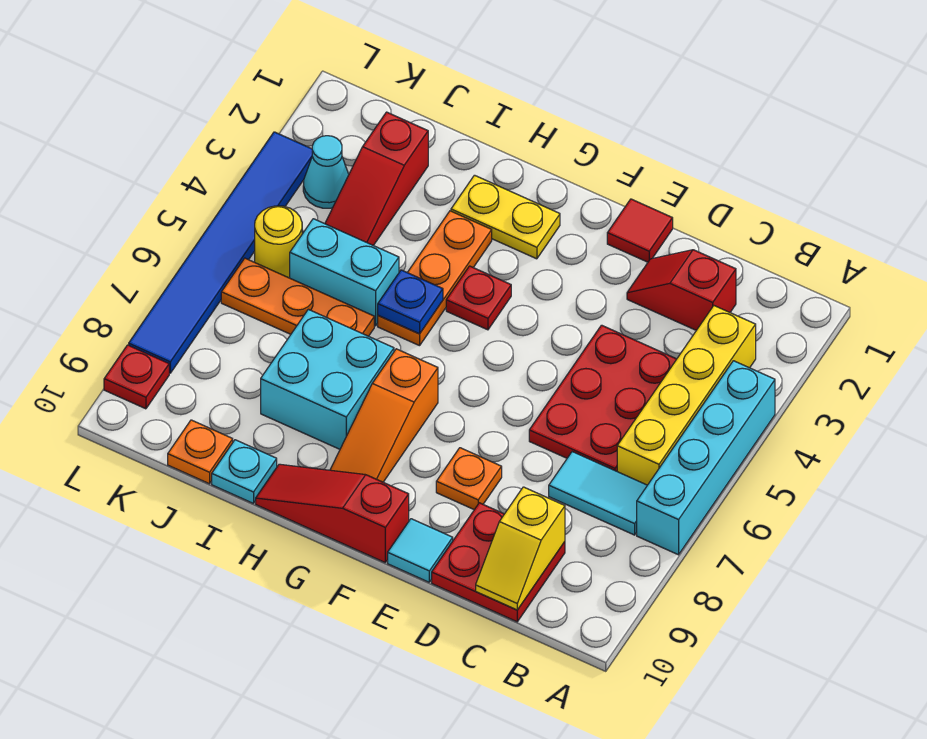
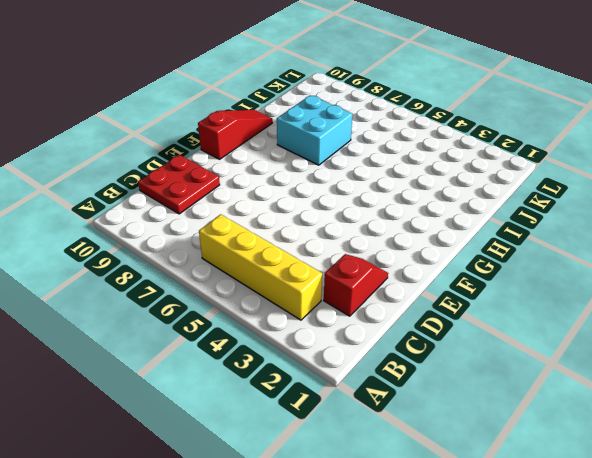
none -> cyan 1x4 brick [637,361,775,555]
none -> cyan 1x2 tile [549,452,647,535]
none -> red 2x3 plate [529,325,676,471]

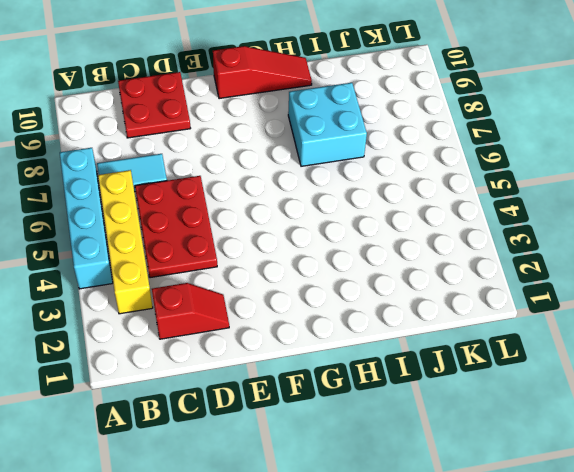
none -> red 1x1 tile [607,199,673,262]
none -> orange 1x1 plate [436,448,502,510]
none -> cyan 1x1 tile [388,519,453,582]

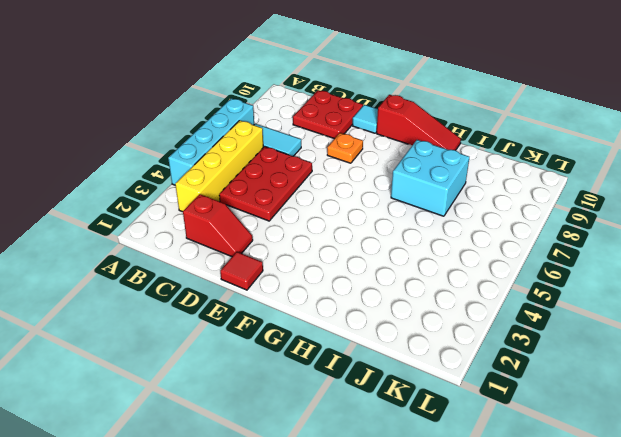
none -> yellow 1x2 plate [451,175,560,259]
none -> red 1x1 plate [446,266,511,330]
none -> orange 1x3 slope [330,349,438,482]

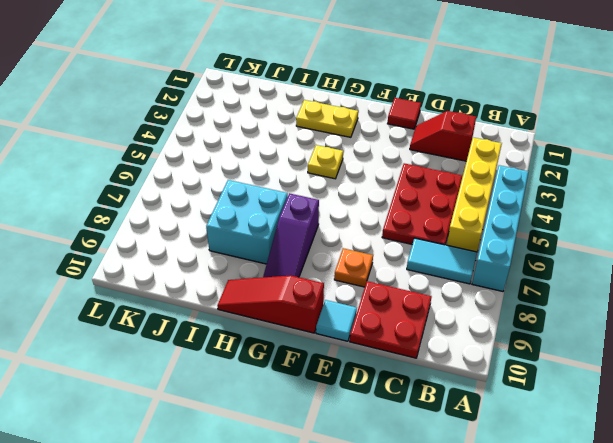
yellow 1x1 plate [308,145,343,179] -> red 1x1 plate [446,266,511,330]
purple 1x3 slope [263,193,319,277] -> orange 1x3 slope [330,349,438,482]
none -> orange 1x3 plate [378,211,492,346]
none -> cyan 1x2 brick [290,219,399,326]
none -> orange 1x3 plate [221,258,374,336]

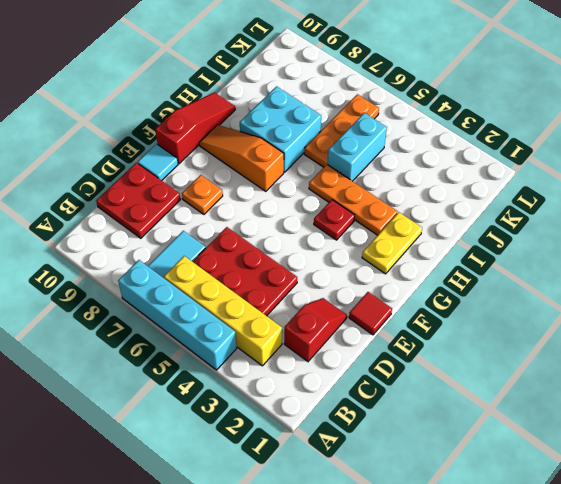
none -> cyan 1x1 plate [212,440,277,504]
none -> red 1x3 slope [325,112,428,245]
none -> orange 1x1 plate [168,420,233,484]

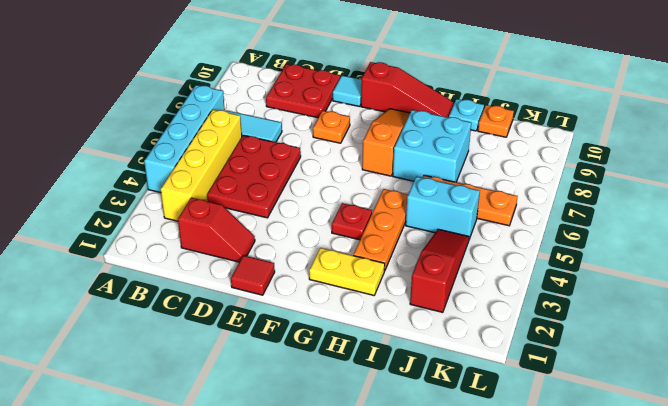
none -> cyan 1x1 cone [303,136,349,208]
none -> yellow 1x1 round brick [255,206,302,278]
none -> blue 1x6 tile [129,132,312,373]

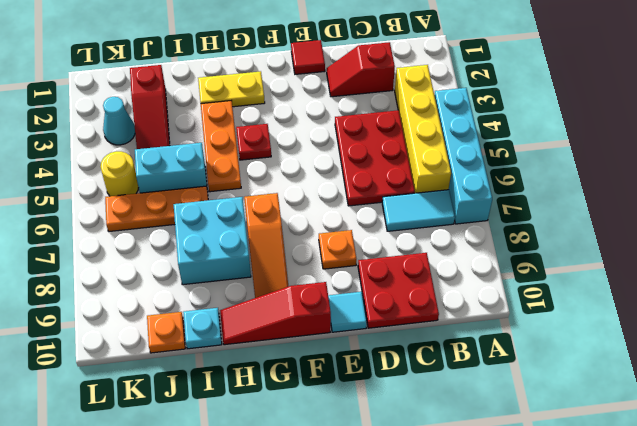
none -> blue 1x6 tile [129,132,312,373]
none -> red 1x1 plate [104,345,169,409]
none -> yellow 1x2 slope [476,487,565,610]

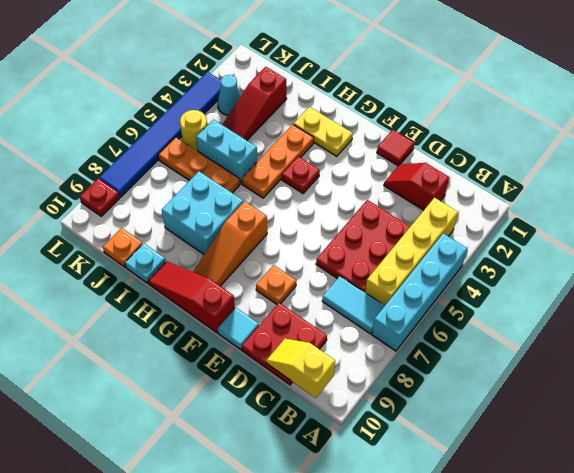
yellow 1x2 slope [266,339,335,398] -> yellow 1x2 slope turned to [476,487,565,610]
none -> blue 1x1 plate [378,270,443,334]

